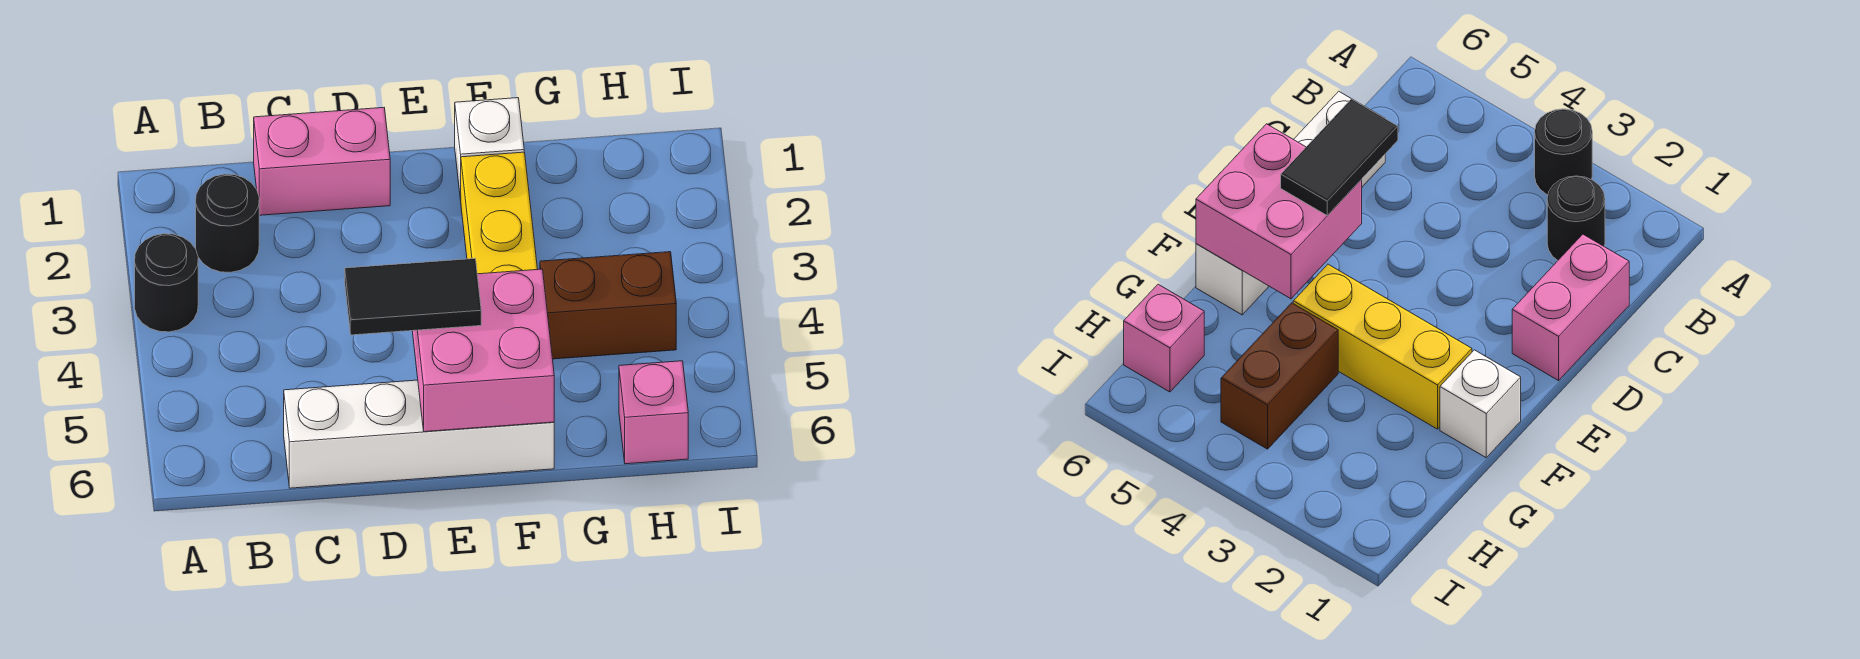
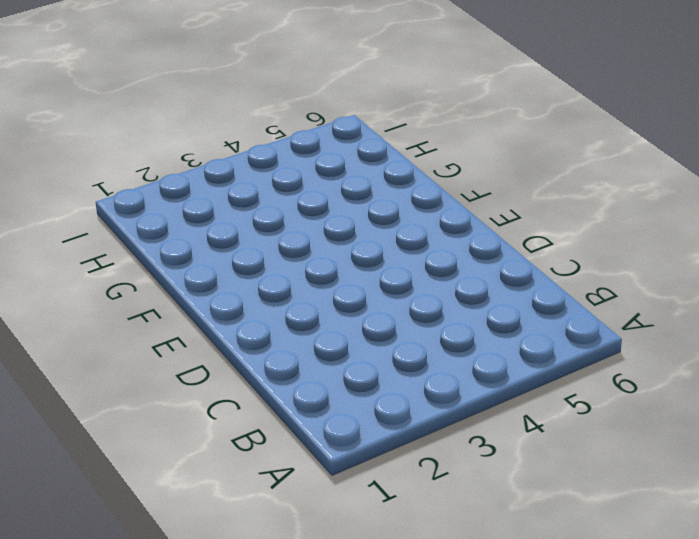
none -> black 1x1 round brick [135,234,198,332]
none -> black 1x1 round brick [196,174,259,272]

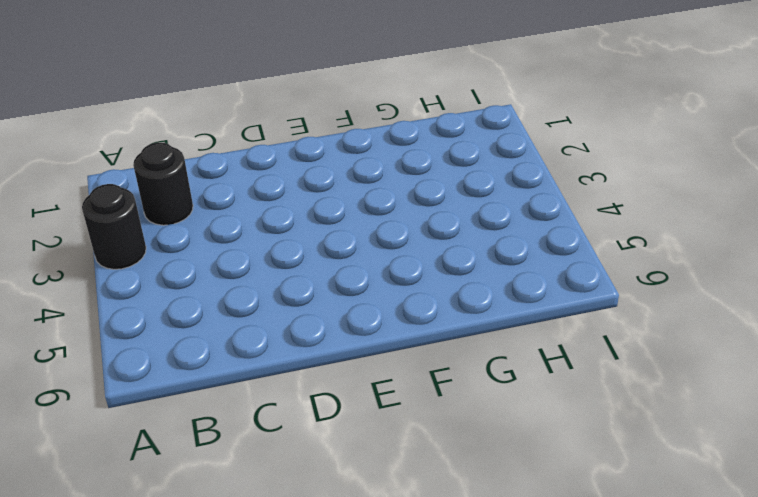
none -> pink 1x2 brick [254,108,390,215]
none -> white 1x4 brick [284,380,554,488]

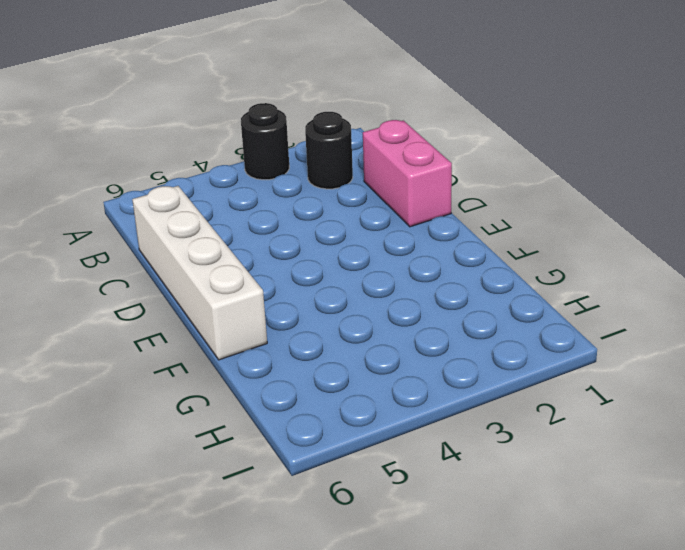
none -> white 1x1 brick [455,98,524,200]
none -> yellow 1x3 brick [461,152,538,274]

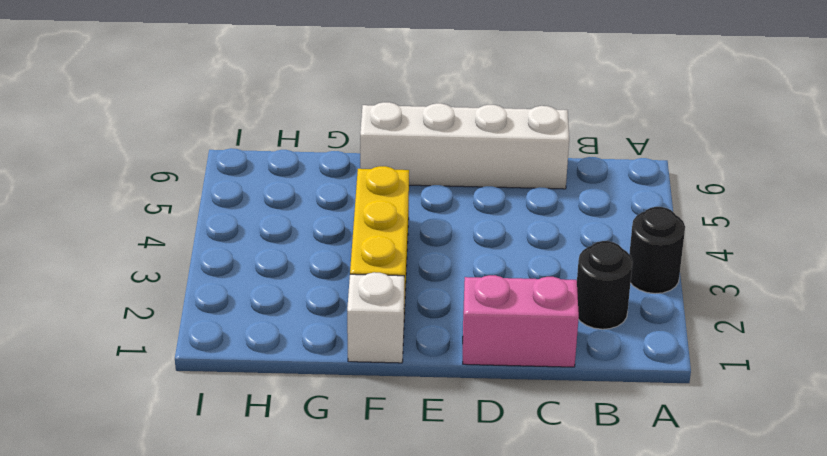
none -> brown 1x2 brick [540,252,676,359]
none -> pink 1x1 brick [619,361,688,464]

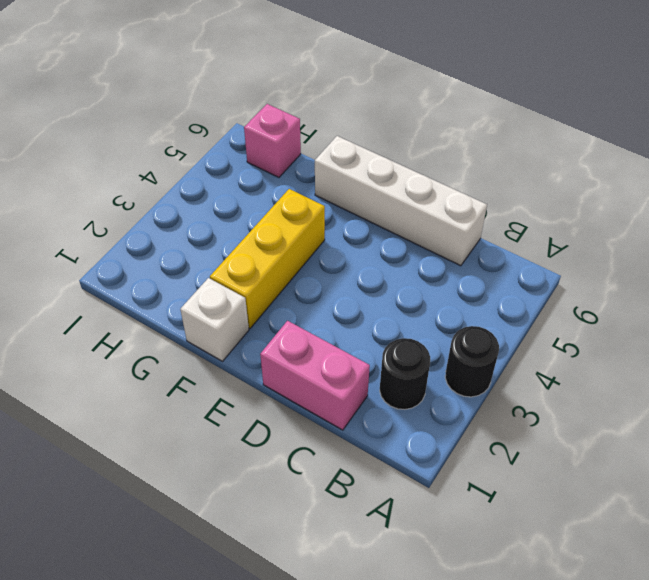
none -> brown 1x2 brick [540,252,676,359]
none -> pink 2x2 brick [412,269,554,432]

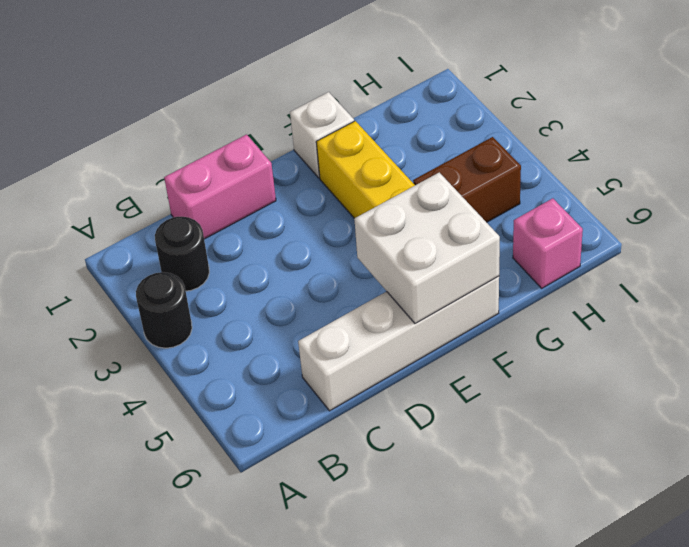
white 2x2 brick [354,172,500,323] -> pink 2x2 brick [412,269,554,432]
none -> black 1x2 tile [345,258,481,335]

